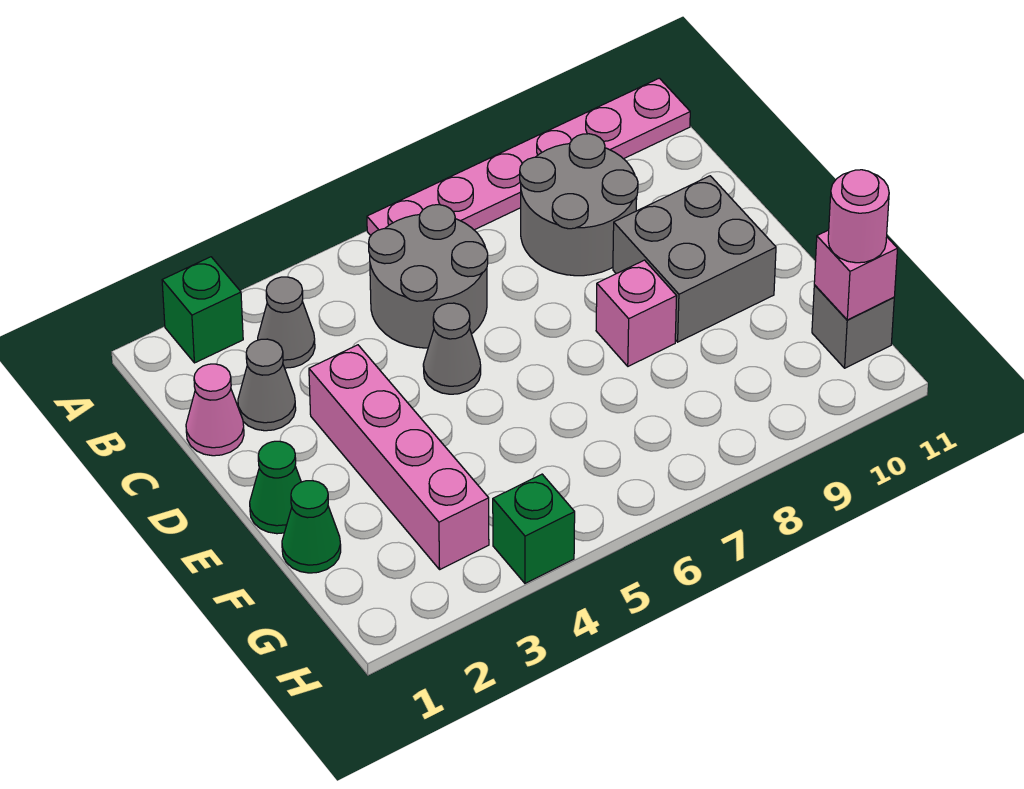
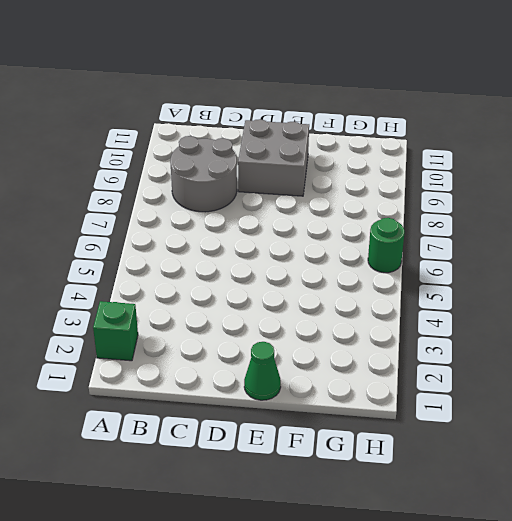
green 1x1 round brick [368,218,405,273] -> none
none -> pink 1x6 plate [367,78,690,235]
none -> grey 1x1 cone [258,277,315,368]
none -> grey 2x2 round brick [369,205,488,348]

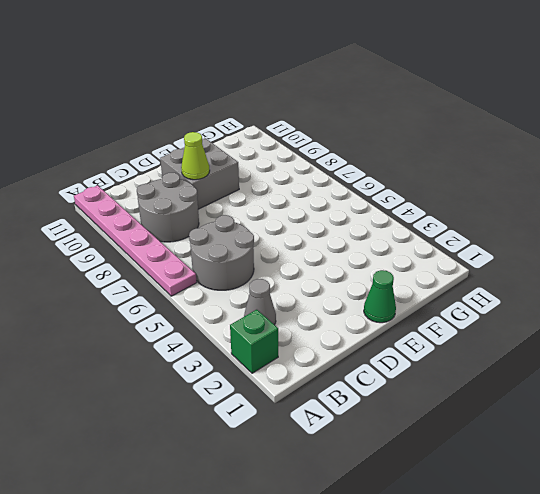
lime 1x1 cone [181,132,210,180] -> none
none -> pink 1x1 cone [186,364,244,456]
none -> grey 1x1 cone [238,339,296,431]
none -> pink 1x4 brick [309,345,489,569]

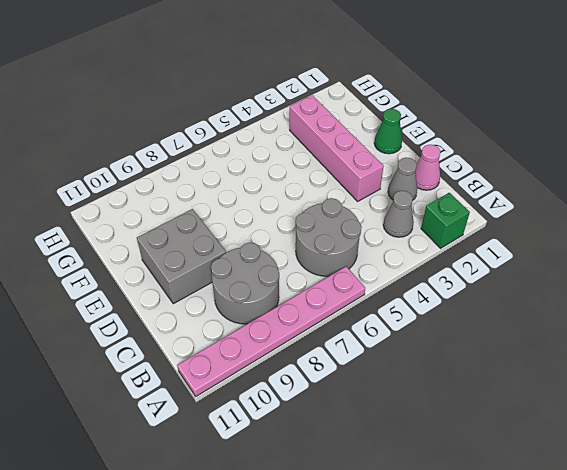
none -> grey 1x1 cone [423,303,481,394]
none -> pink 1x1 brick [596,260,677,366]
none -> green 1x1 cone [282,481,341,573]

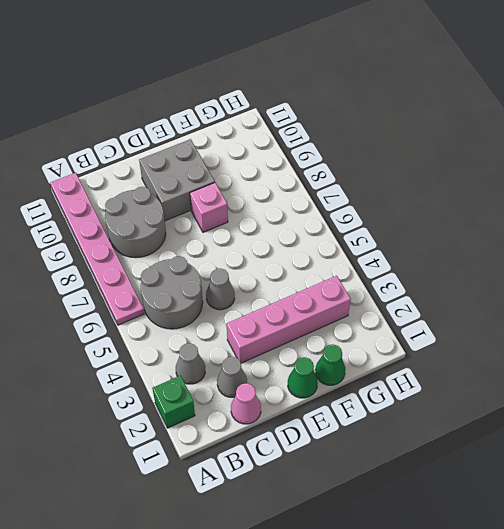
none -> grey 1x1 brick [812,285,894,368]
none -> green 1x1 brick [493,474,575,583]
none -> pink 1x1 brick [814,230,898,320]

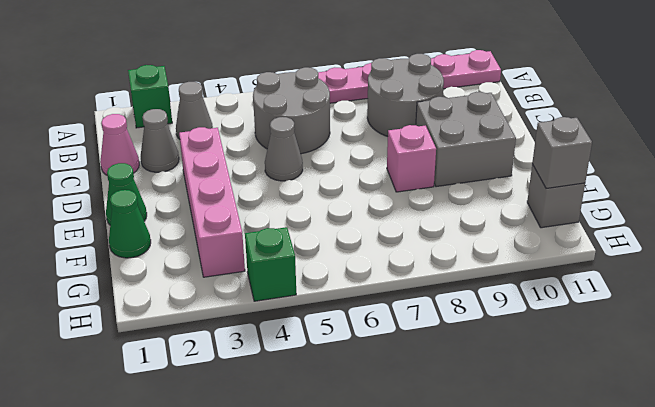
grey 1x1 brick [532,117,592,188] -> pink 1x1 brick [814,230,898,320]
none -> pink 1x1 round brick [828,170,889,263]

